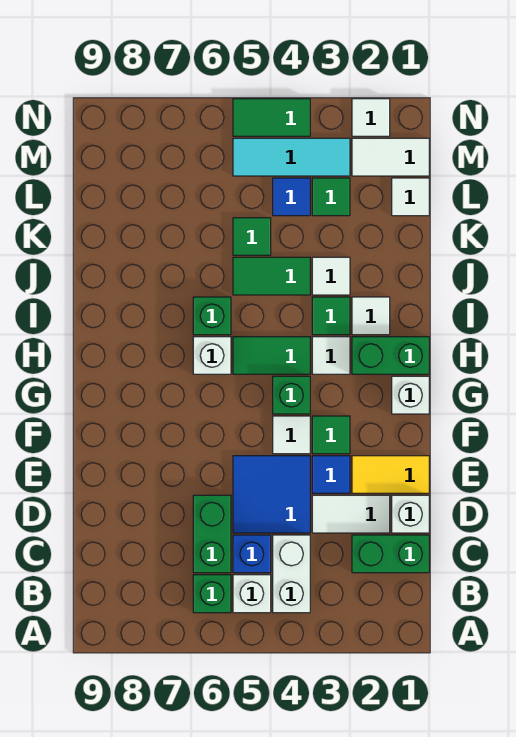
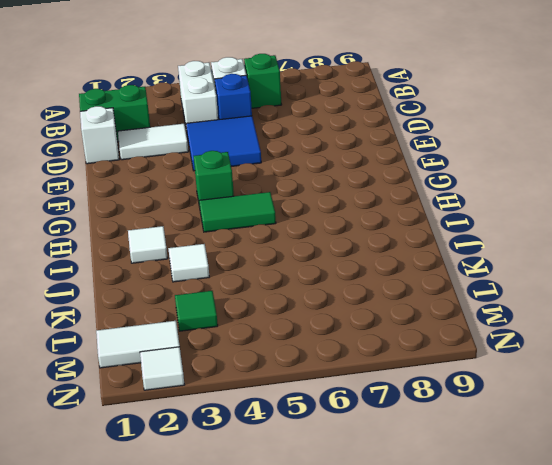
none -> green 1x2 brick [193,495,231,573]
none -> yellow 1x2 tile [352,456,429,493]
none -> blue 1x1 tile [312,456,350,493]
none -> green 1x1 tile [312,416,350,454]

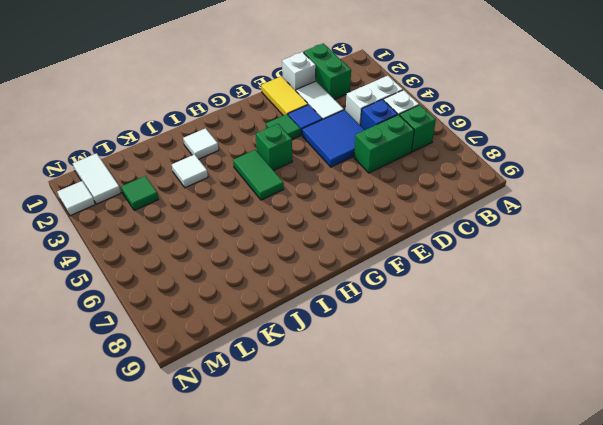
none -> white 1x1 tile [273,416,310,454]
none -> white 1x1 brick [392,376,429,414]
none -> green 1x2 brick [352,337,429,374]
none -> white 1x1 tile [312,337,350,374]

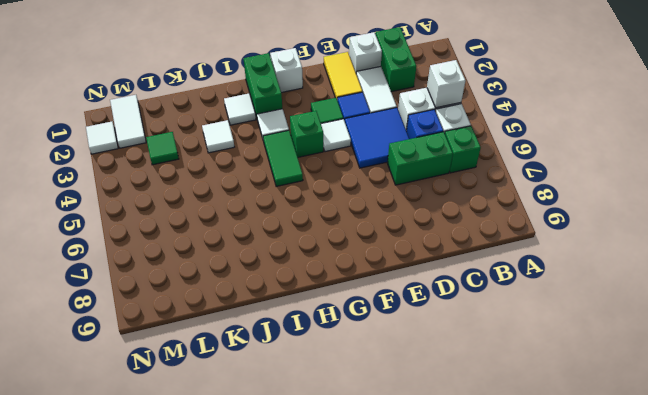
white 1x1 brick [427,60,465,108] -> white 1x1 brick moved to [193,337,231,374]
none -> green 1x1 tile [312,297,350,335]
none -> green 1x1 brick [193,297,231,335]
none -> green 1x2 tile [233,257,310,295]
none -> green 1x1 tile [233,218,271,255]

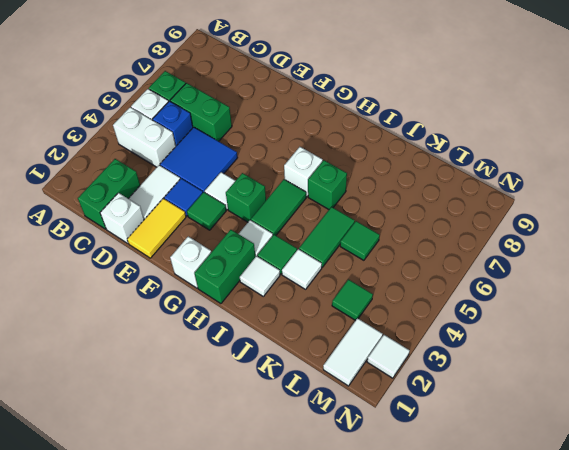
none -> white 1x1 tile [392,178,429,216]
none -> blue 1x1 tile [273,178,310,216]
none -> cyan 1x3 tile [233,138,350,176]
none -> green 1x2 tile [233,99,310,136]

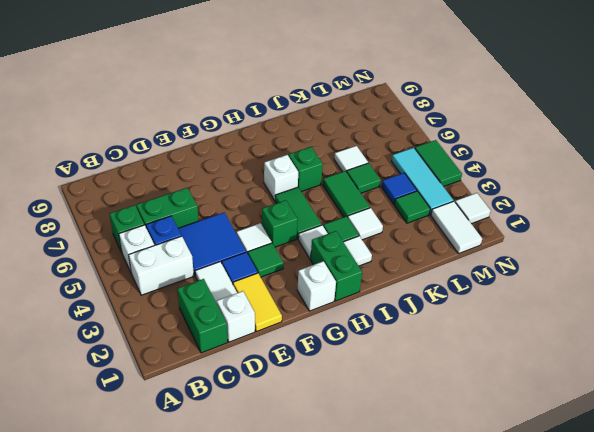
white 1x1 tile [334,146,368,172] -> white 1x1 tile moved to [392,178,429,216]

